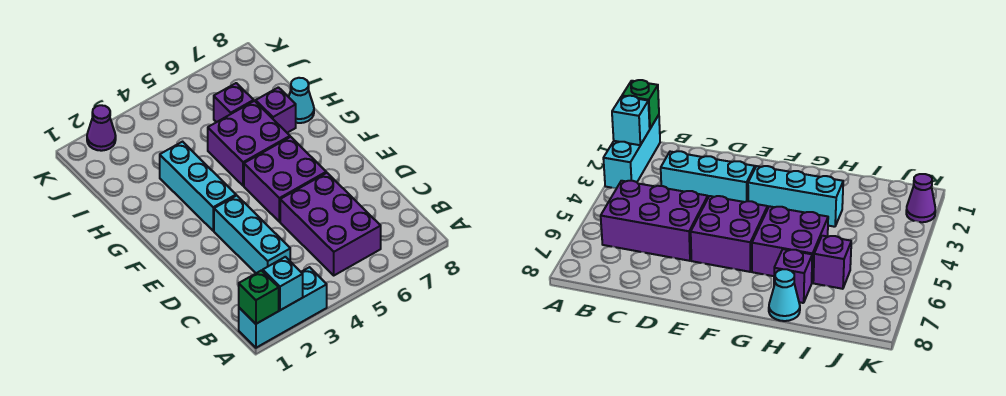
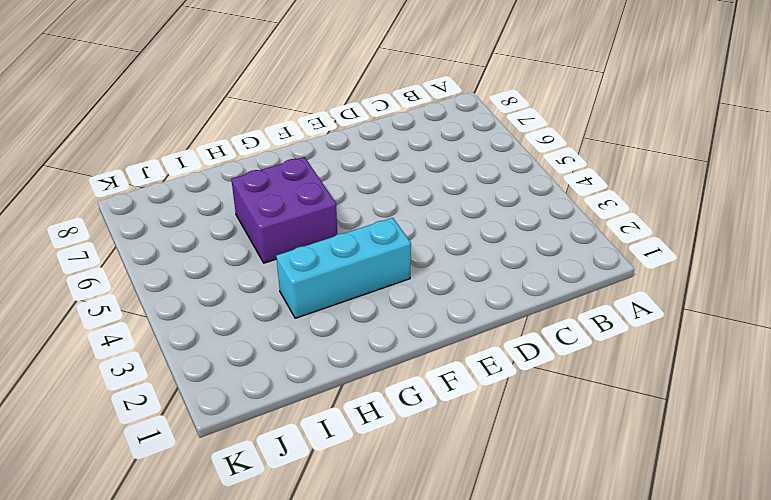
none -> cyan 1x3 brick [239,267,327,348]
none -> purple 2x3 brick [280,173,381,275]
none -> cyan 1x3 brick [214,196,290,273]

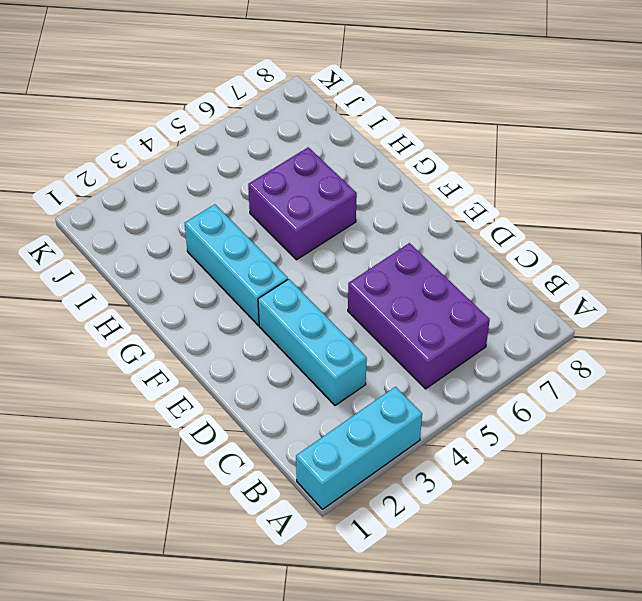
none -> purple 2x2 brick [244,137,326,222]
none -> purple 1x1 brick [256,87,296,133]
none -> cyan 1x1 cone [289,78,314,123]

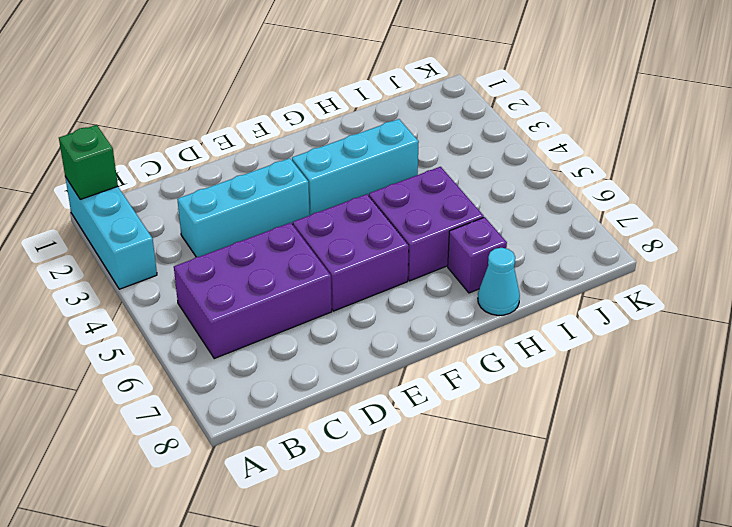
none -> purple 1x1 brick [214,83,254,122]
none -> purple 1x1 cone [87,105,116,151]
none -> cyan 1x1 brick [263,257,303,310]

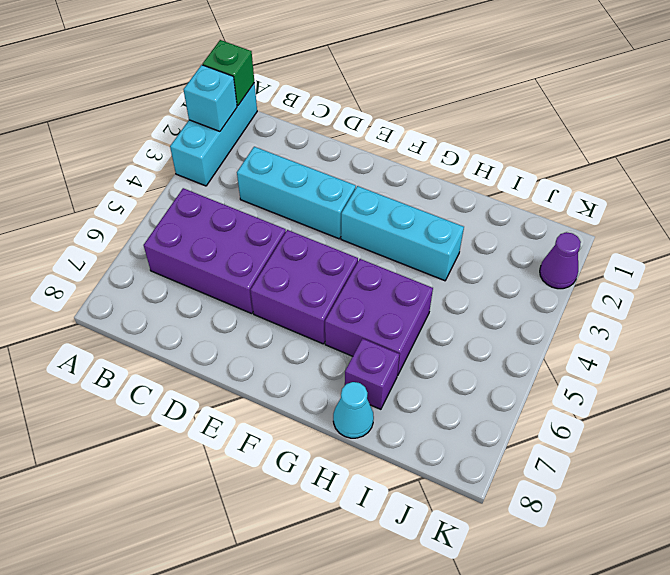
none -> purple 1x1 brick [214,83,254,122]

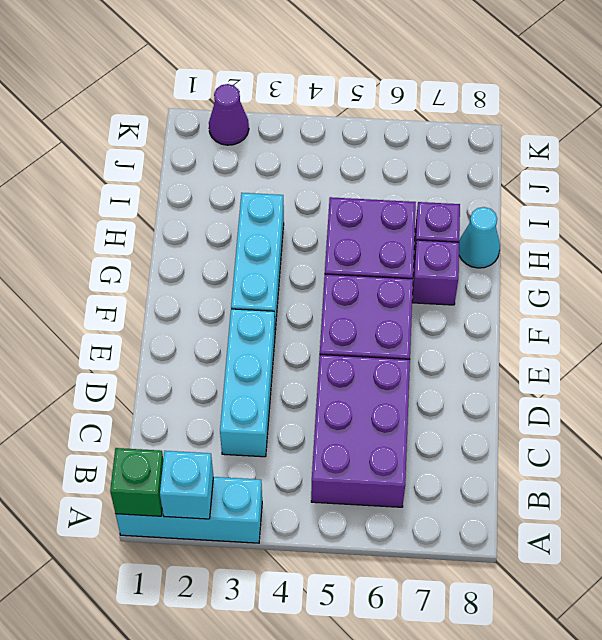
purple 1x1 brick [412,240,459,305] -> purple 1x1 brick moved to [214,83,254,122]

